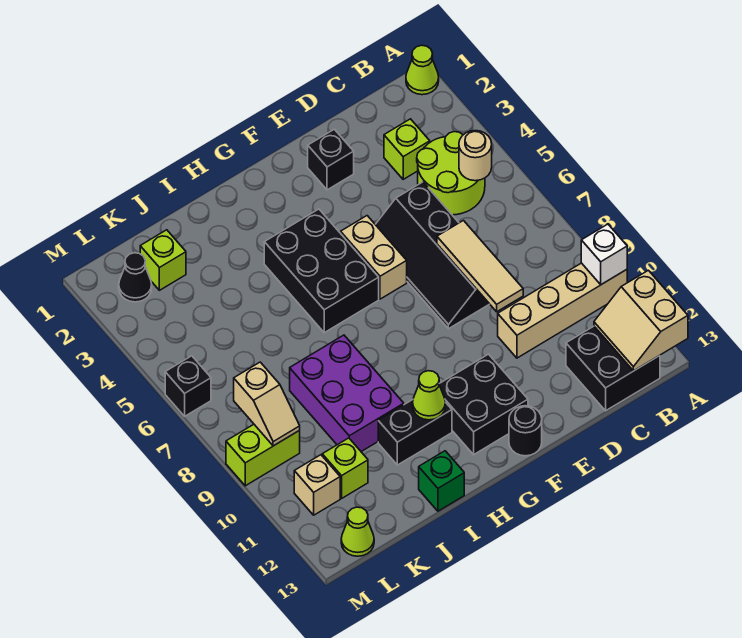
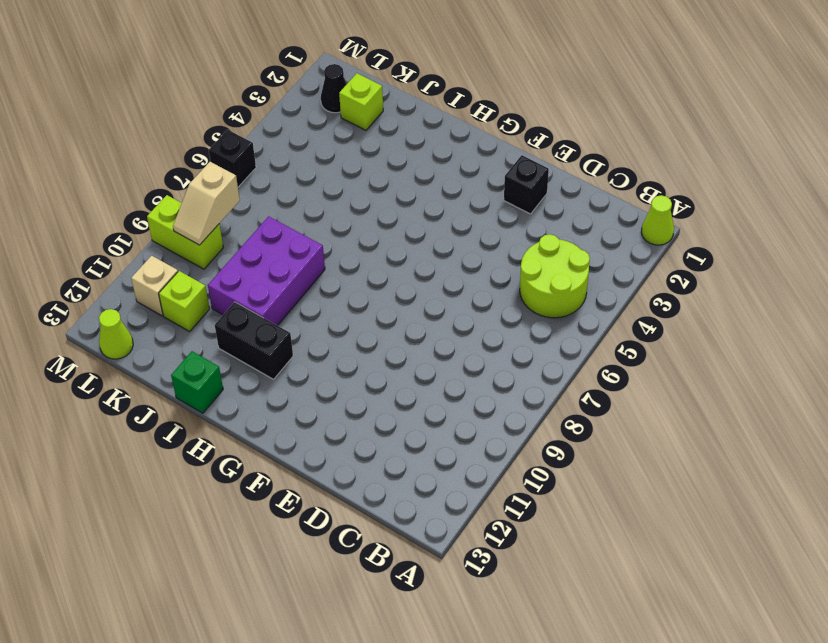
none -> tan 1x4 brick [498,263,627,358]
none -> black 2x2 brick [566,326,660,411]
none -> lime 1x1 brick [384,119,430,179]

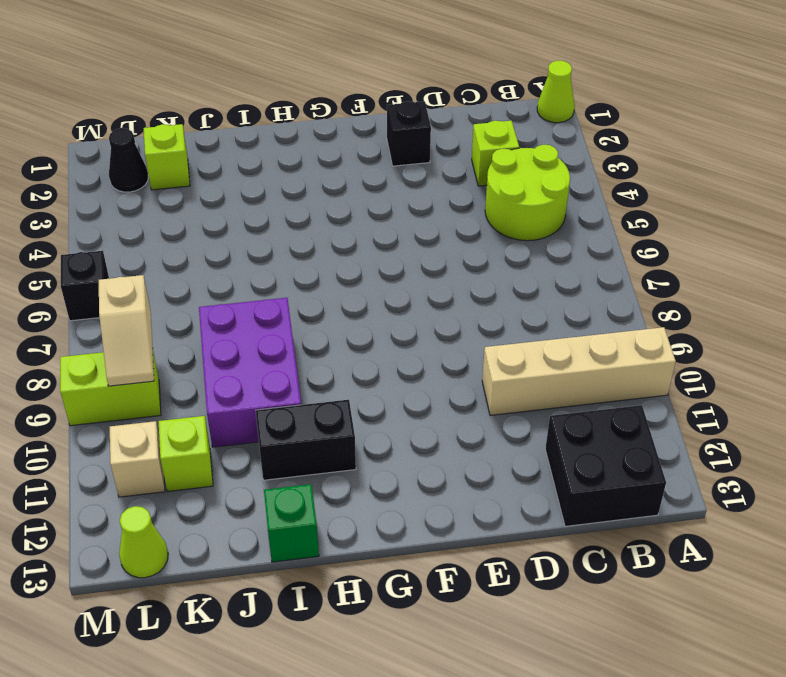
none -> black 2x4 slope [375,182,489,329]
none -> tan 1x2 brick [341,216,407,299]
none -> black 2x2 brick [439,354,528,455]

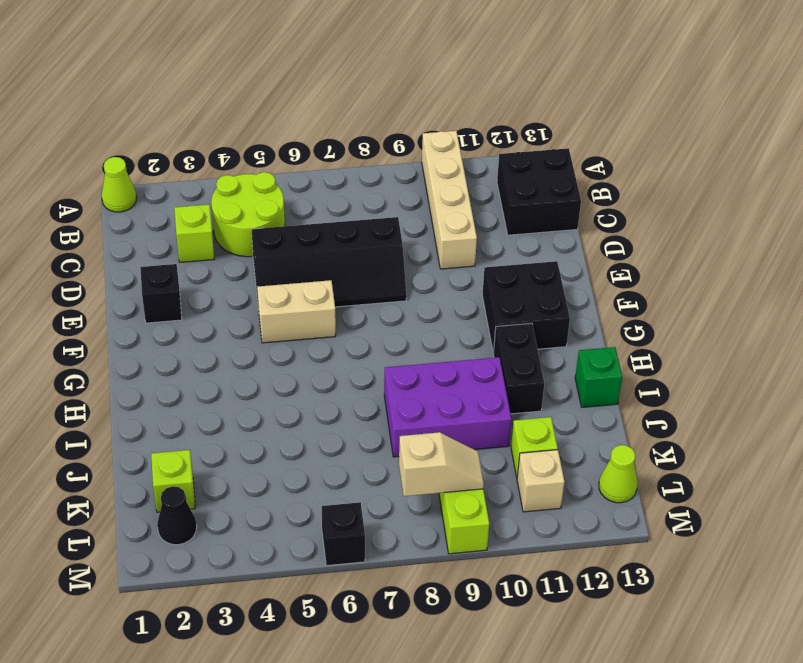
none -> black 1x1 round brick [509,406,542,456]
none -> black 2x3 brick [264,209,379,333]
none -> white 1x1 brick [581,224,627,285]

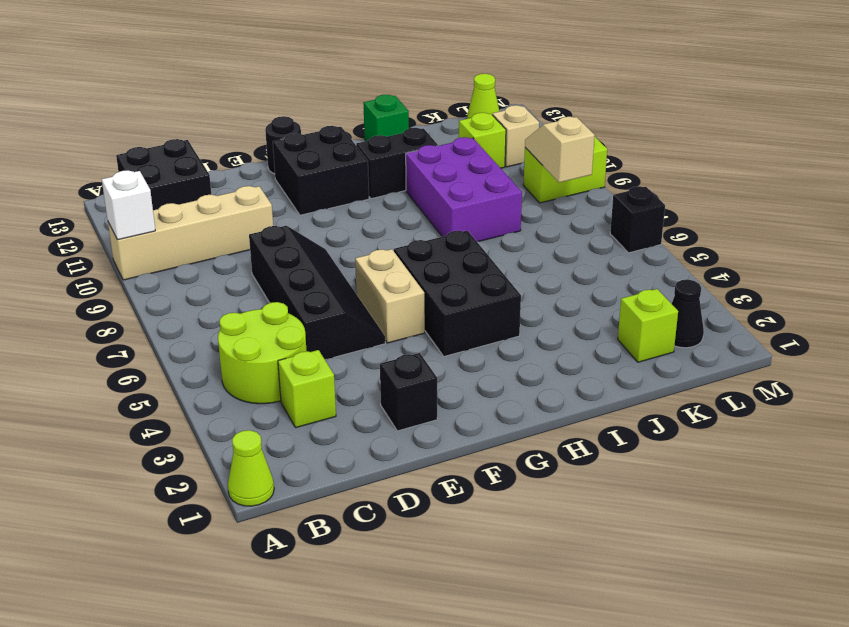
none -> tan 2x2 slope [594,270,688,371]
none -> tan 1x1 round brick [459,131,492,181]
none -> tan 1x3 tile [437,221,523,312]

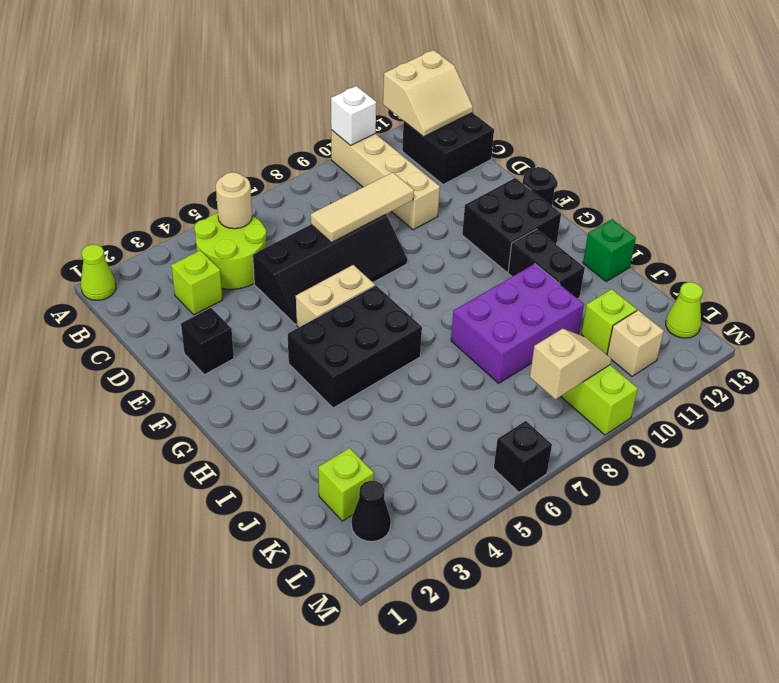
none -> lime 1x1 cone [413,371,445,420]

